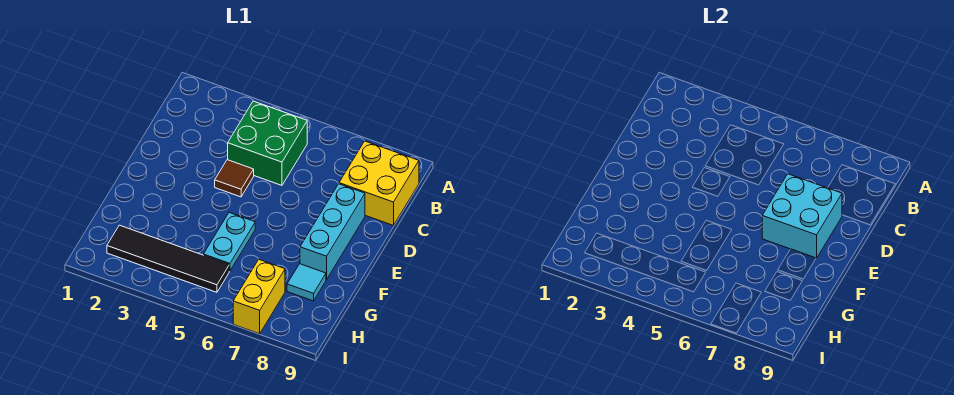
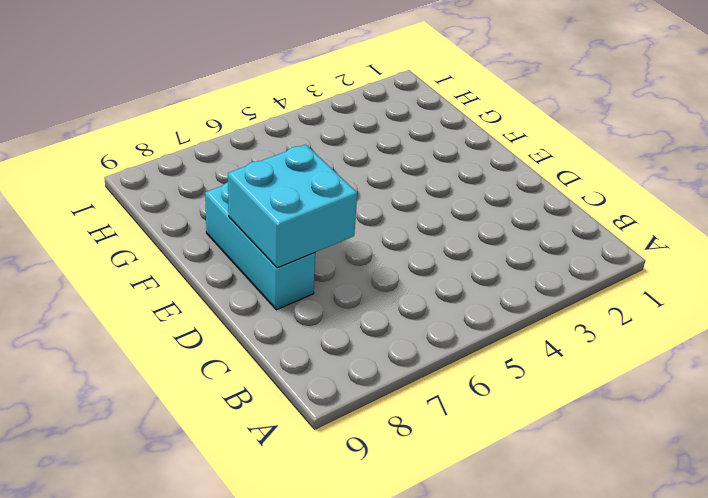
none -> green 2x2 brick [228,101,307,185]
none -> yellow 2x2 brick [339,141,419,225]

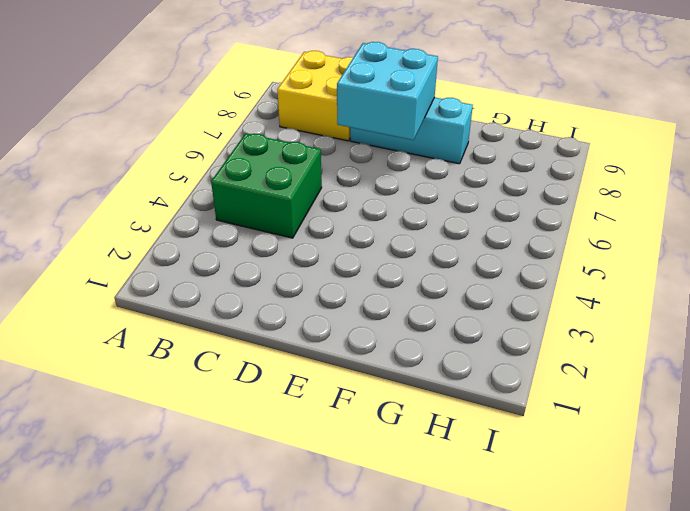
none -> brown 1x1 tile [215,160,254,197]
none -> cyan 1x2 plate [204,213,255,271]

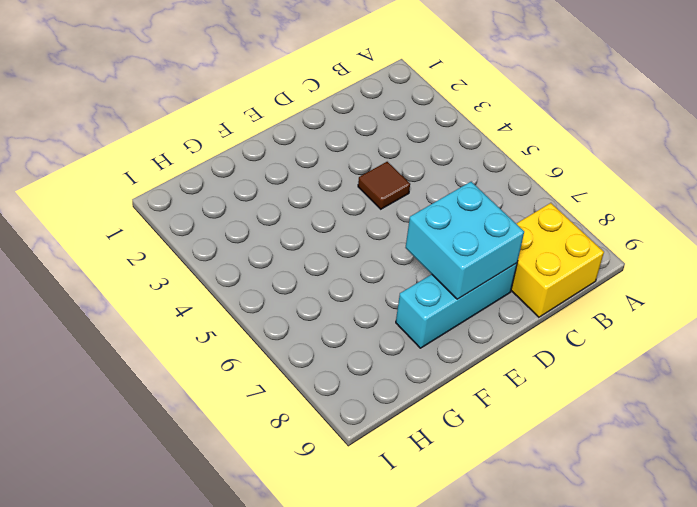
none -> green 2x2 brick [228,101,307,185]
none -> cyan 1x2 plate [204,213,255,271]

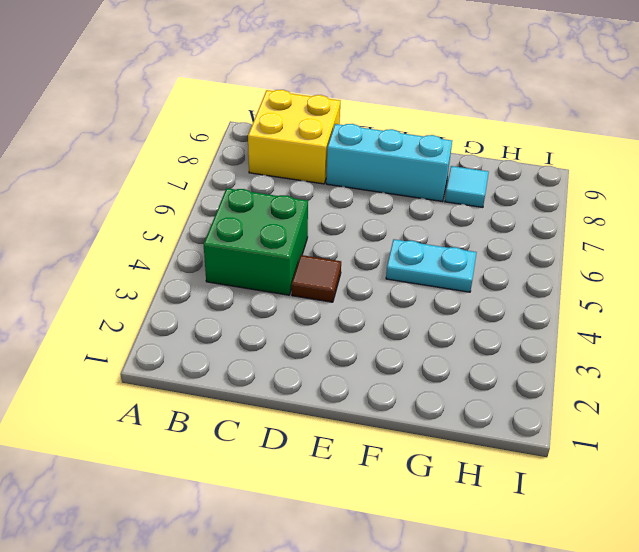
none -> black 1x4 tile [107,225,229,292]
none -> yellow 1x2 brick [233,259,285,334]

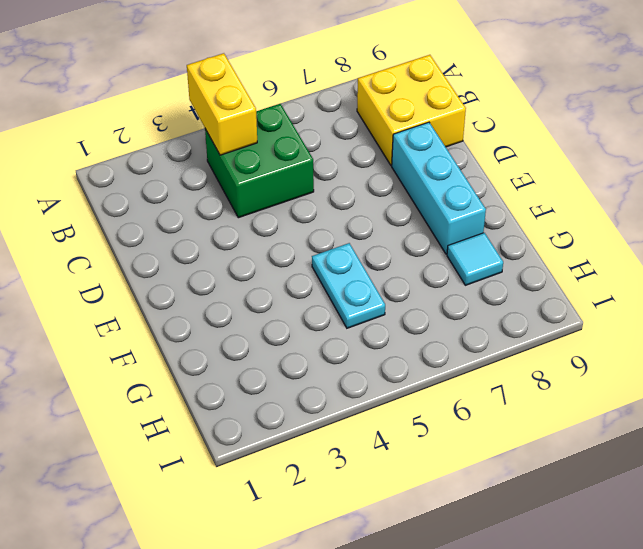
yellow 1x2 brick [187,53,257,155] -> yellow 1x2 brick moved to [233,259,285,334]
none -> brown 1x1 tile [215,160,254,197]
none -> black 1x4 tile [107,225,229,292]

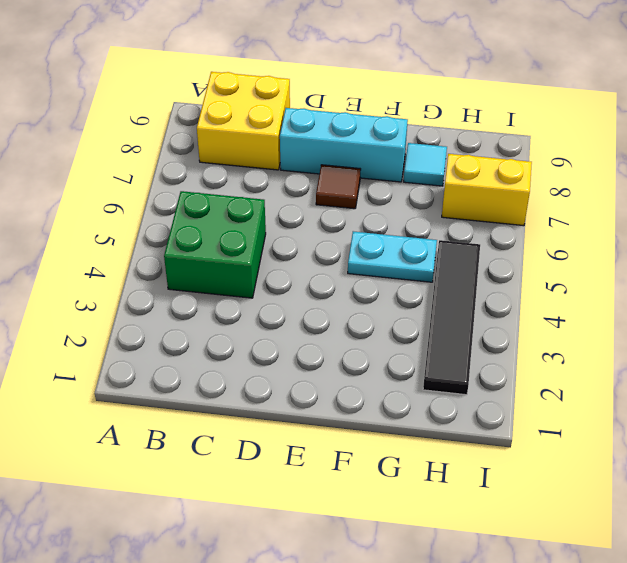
brown 1x1 tile [316,165,361,209] -> brown 1x1 tile moved to [215,160,254,197]
none -> cyan 2x2 brick [762,174,842,258]

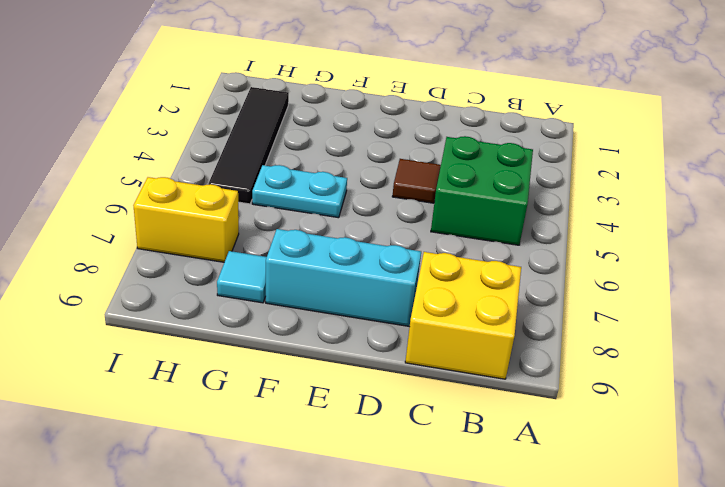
none -> cyan 2x2 brick [762,174,842,258]

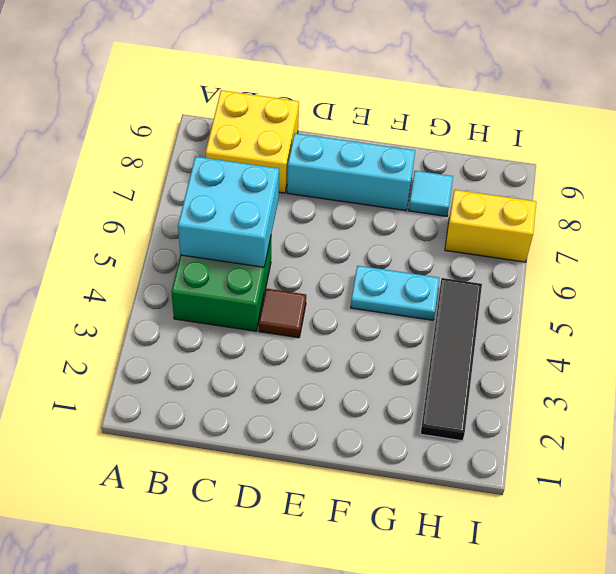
cyan 2x2 brick [178,156,279,267] -> cyan 2x2 brick moved to [762,174,842,258]

